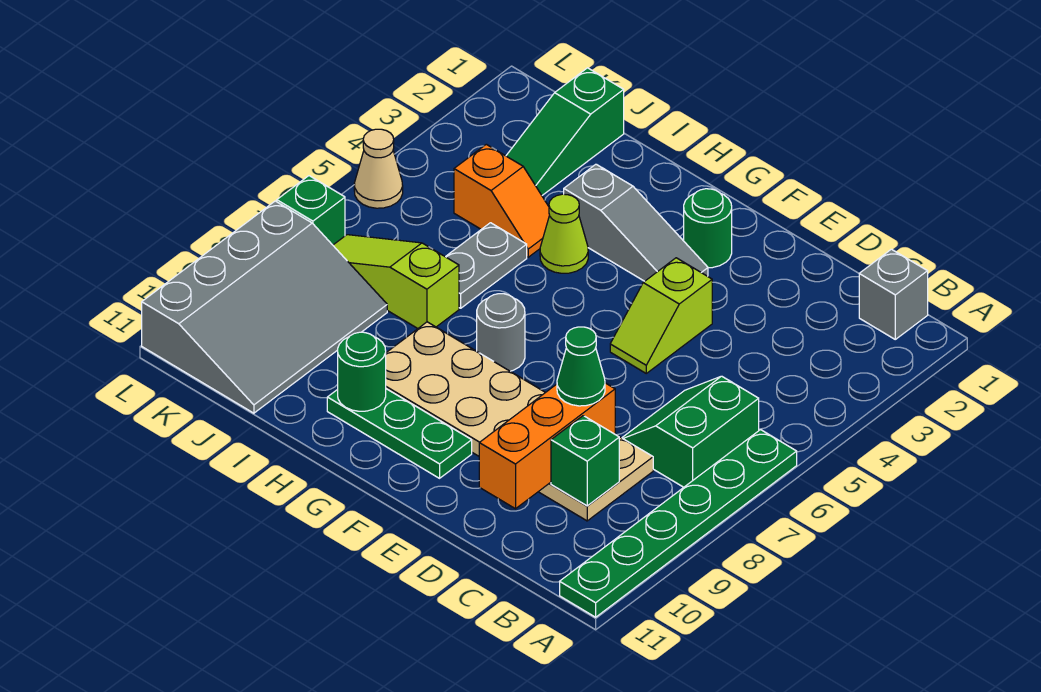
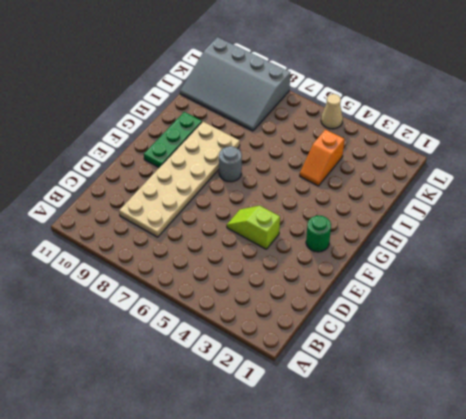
none -> green 1x6 plate [560,430,797,617]
none -> grey 1x1 brick [859,249,928,339]
none -> green 2x2 slope [622,376,759,487]

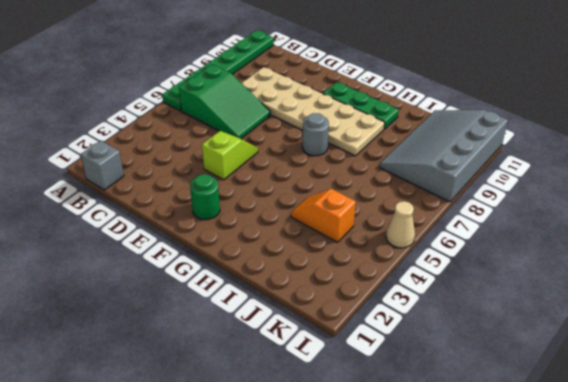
green 2x3 slope [179,64,270,139] -> green 2x2 slope [622,376,759,487]
none -> grey 1x3 slope [564,164,708,281]
none -> lime 1x1 cone [540,194,588,273]
none -> grey 1x2 plate [446,223,527,308]

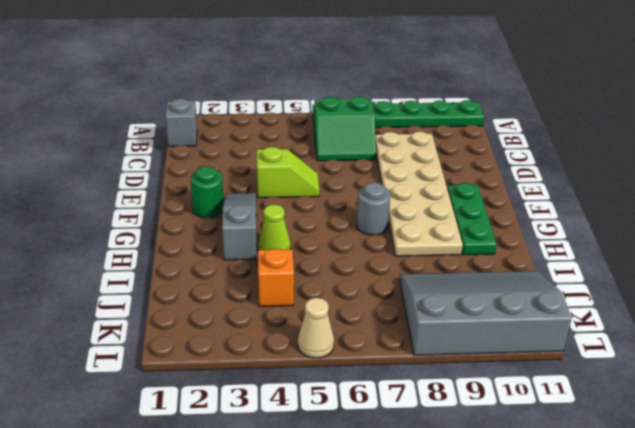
none -> grey 1x2 plate [446,223,527,308]
none -> lime 1x3 slope [333,235,459,328]
none -> green 1x3 slope [506,68,624,195]

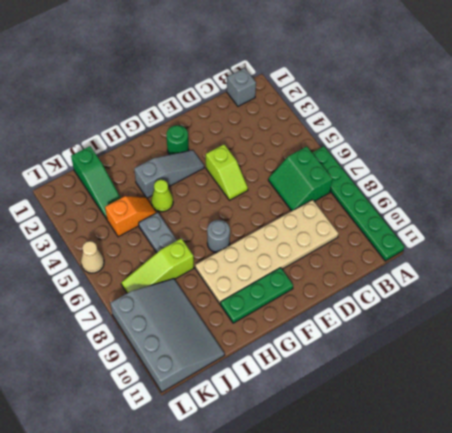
none -> green 1x1 brick [277,176,345,245]
none -> green 1x1 brick [551,416,619,506]
none -> orange 1x3 brick [479,383,615,509]

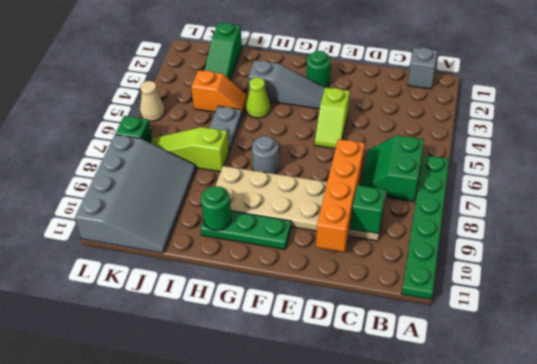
orange 1x4 brick [316,139,365,252] -> orange 1x3 brick [479,383,615,509]
none -> green 1x1 cone [557,327,605,406]

